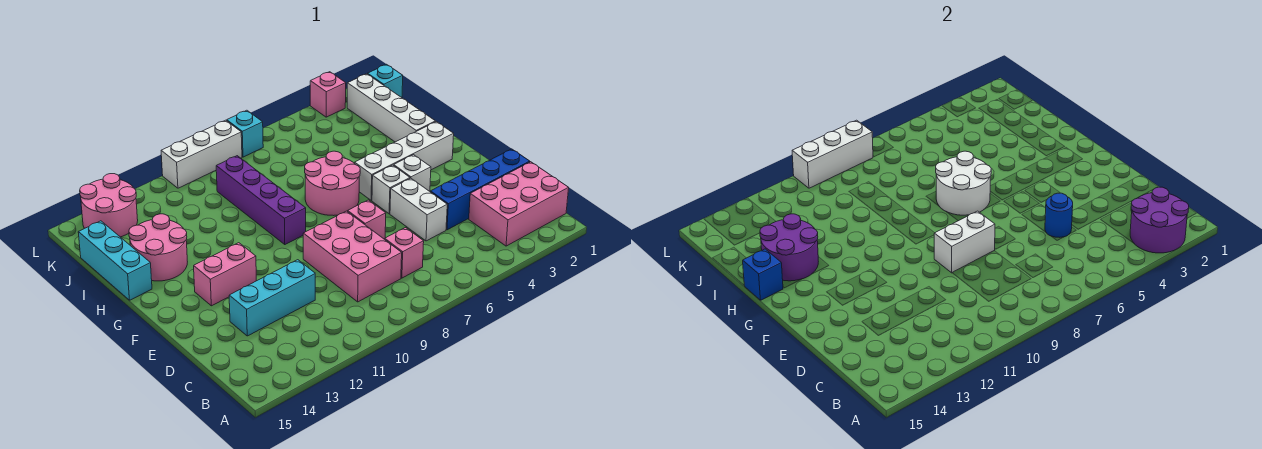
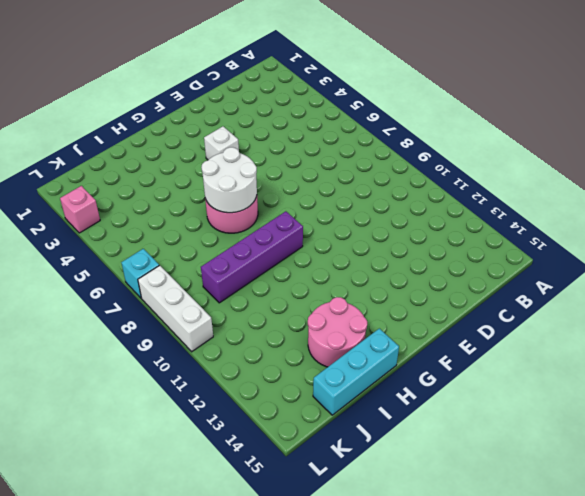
none -> pink 2x3 brick [469,162,569,246]
none -> pink 1x1 brick [385,228,424,278]
none -> pink 2x3 brick [303,211,402,302]

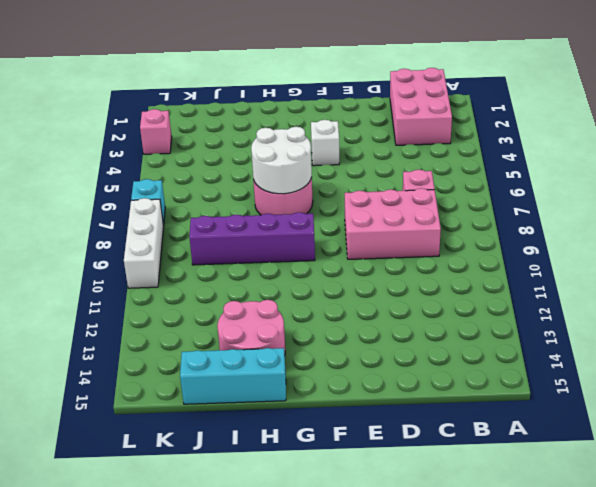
none -> blue 1x4 brick [430,149,530,230]
none -> white 1x2 brick [390,178,447,241]
none -> cyan 1x3 brick [229,260,315,336]

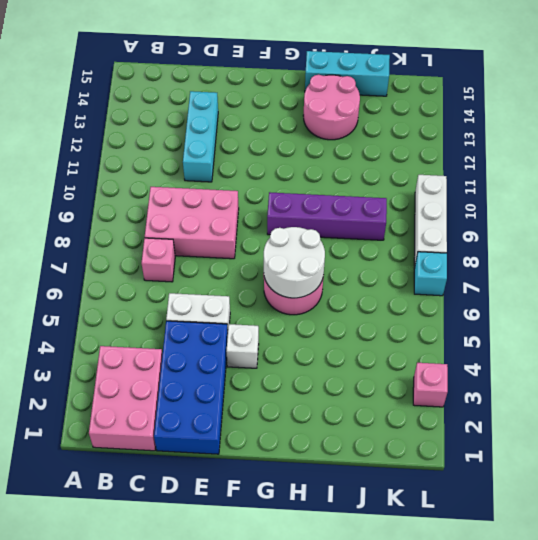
blue 2x4 brick [154,321,228,454] -> blue 1x4 brick [430,149,530,230]
none -> pink 1x1 brick [348,200,386,239]
none -> white 1x1 brick [372,165,410,214]
none -> pink 1x2 brick [194,243,256,306]

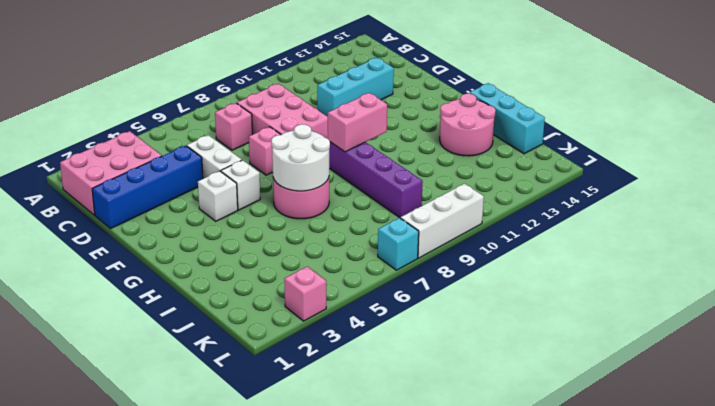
pink 1x2 brick [328,93,387,152] -> pink 1x2 brick moved to [194,243,256,306]
none -> white 1x4 brick [355,122,454,200]
none -> white 1x4 brick [347,74,436,142]
none -> cyan 1x1 brick [368,64,403,98]

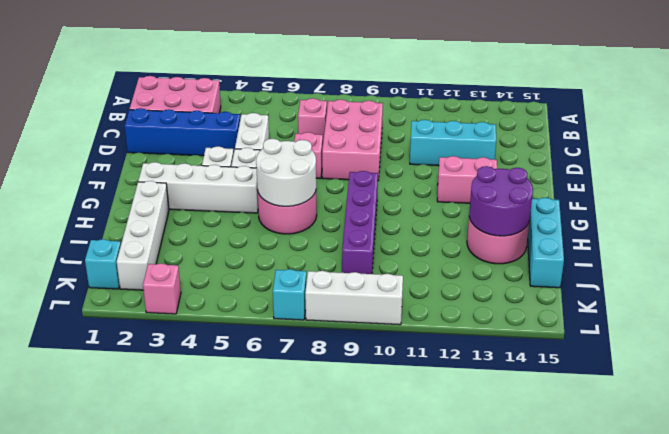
none -> pink 2x2 round brick [80,174,138,237]
none -> purple 2x2 round brick [1130,187,1189,253]
none -> blue 1x1 round brick [1045,193,1073,237]

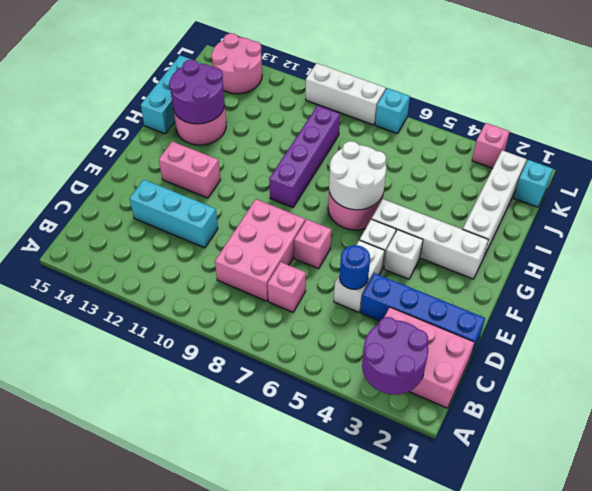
none -> white 1x2 brick [934,211,995,273]
none -> blue 1x1 brick [743,249,783,300]
none -> white 1x3 brick [792,120,873,188]

